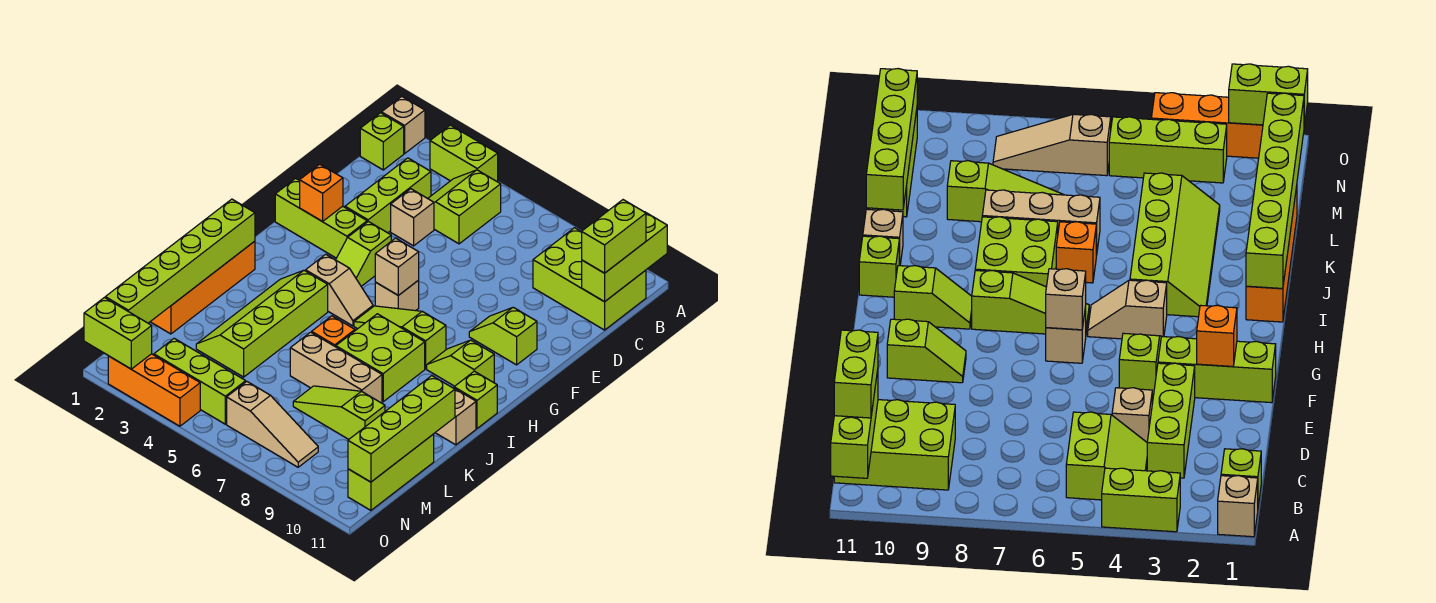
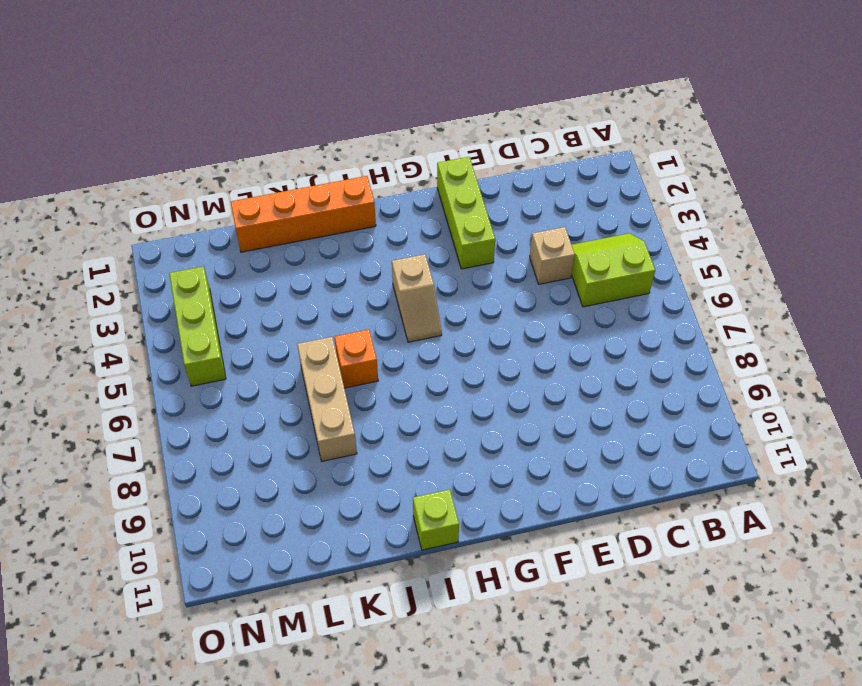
none -> tan 1x1 brick [382,96,425,154]
none -> lime 1x2 brick [430,125,498,181]
none -> lime 1x1 brick [360,113,404,170]
none -> lime 2x3 brick [533,228,646,330]

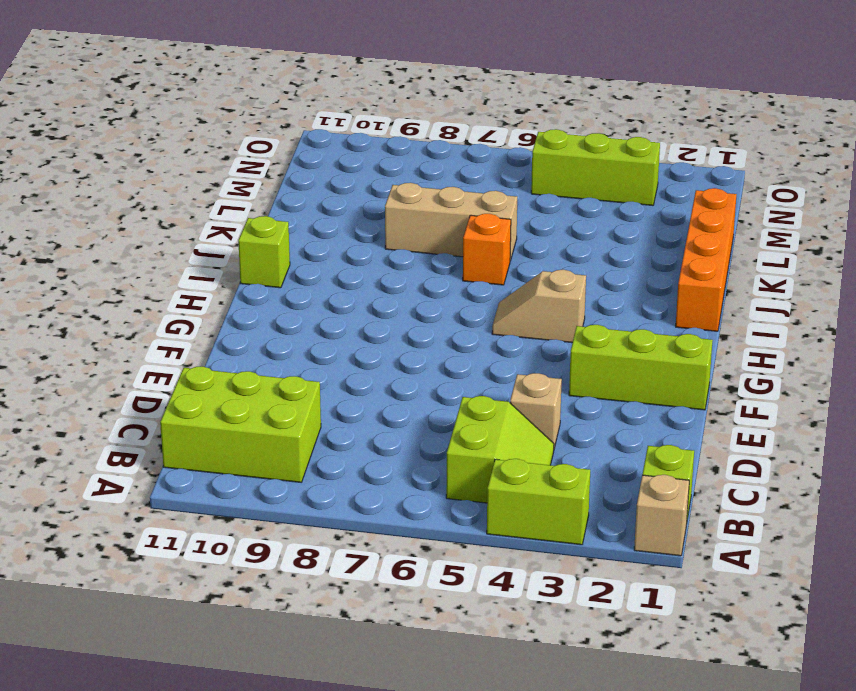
none -> lime 1x3 brick [345,158,431,233]
none -> lime 1x2 slope [336,222,391,286]
none -> lime 1x2 slope [469,307,537,365]
none -> tan 1x1 brick [375,280,419,311]

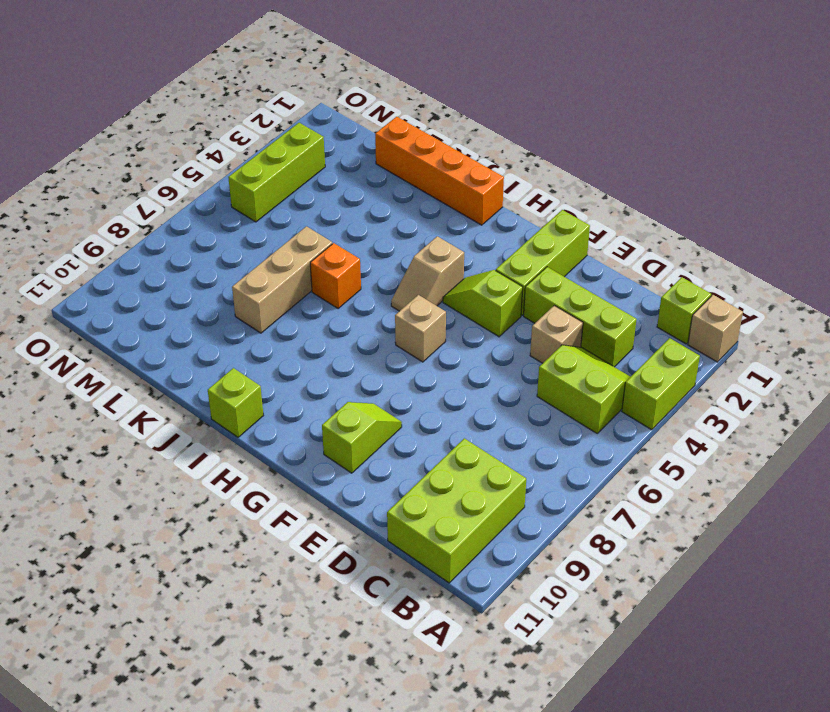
none -> lime 1x3 slope [354,306,446,369]
none -> lime 1x2 slope [427,340,494,386]
none -> lime 2x4 slope [196,271,328,377]
none -> lime 2x2 brick [336,314,425,402]

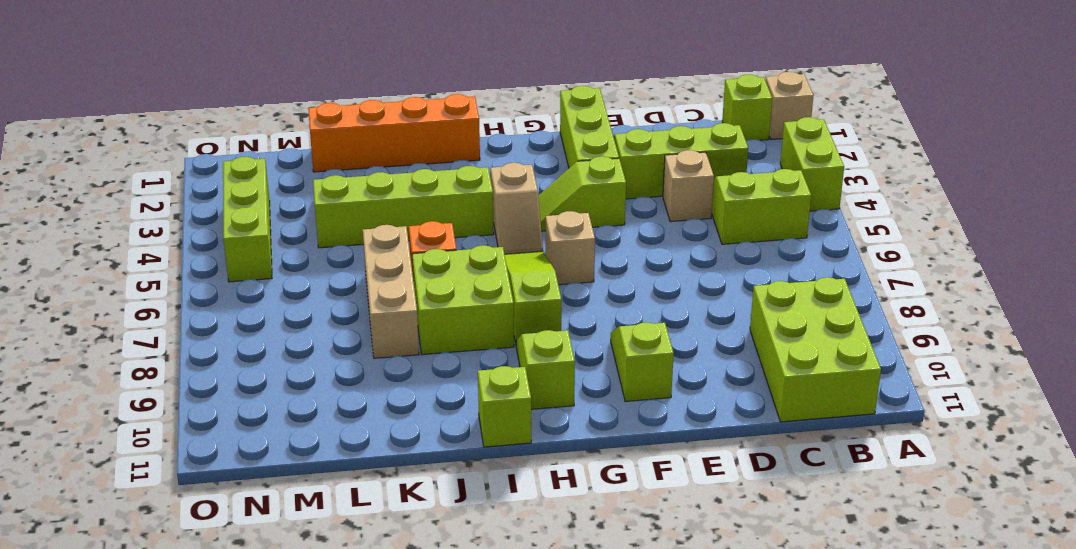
none -> tan 1x1 brick [435,388,476,445]
none -> lime 1x3 slope [293,386,385,440]
none -> lime 1x3 brick [348,434,434,510]
none -> tan 1x3 slope [227,382,318,467]

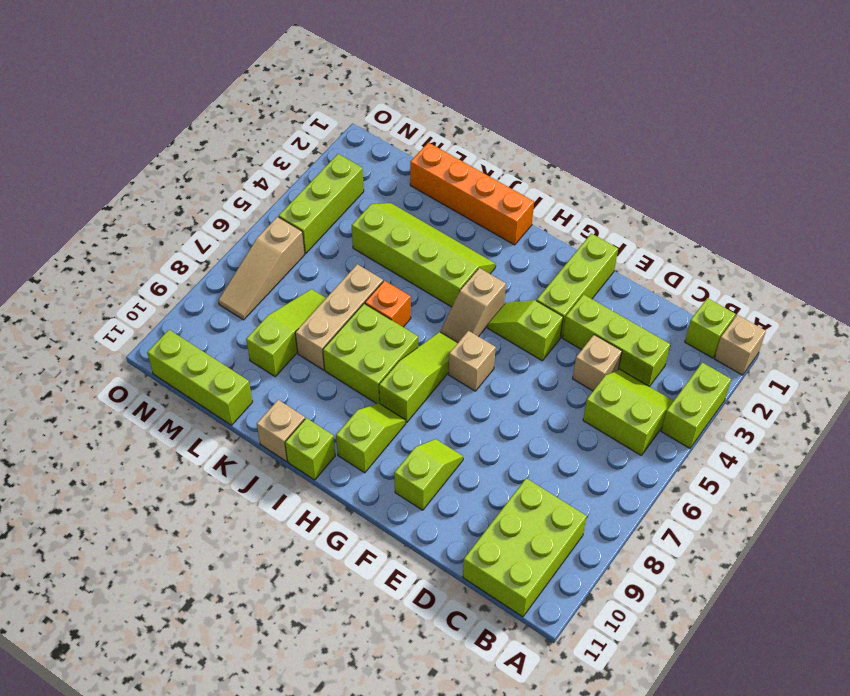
none -> orange 1x3 brick [108,354,200,426]
none -> lime 1x3 brick [582,212,667,302]
none -> orange 1x1 brick [300,164,343,222]
none -> tan 1x1 brick [375,238,419,295]

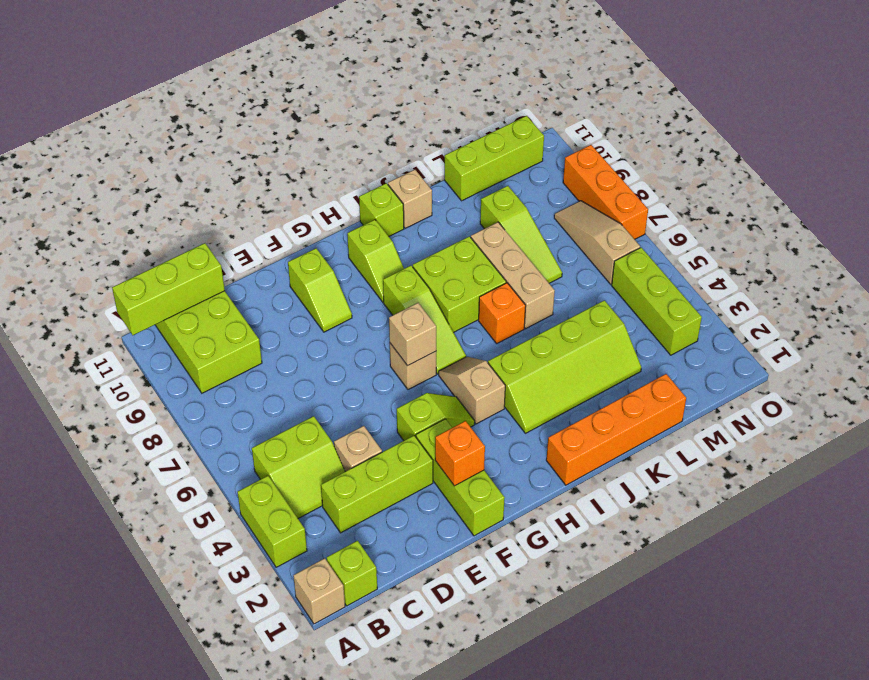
orange 1x3 brick [563,145,648,239] -> orange 1x3 brick moved to [108,354,200,426]
none -> lime 1x6 brick [105,199,255,323]
none -> lime 1x4 brick [348,376,455,482]
none -> lime 1x2 brick [84,298,152,369]
none -> lime 1x2 brick [582,200,646,273]

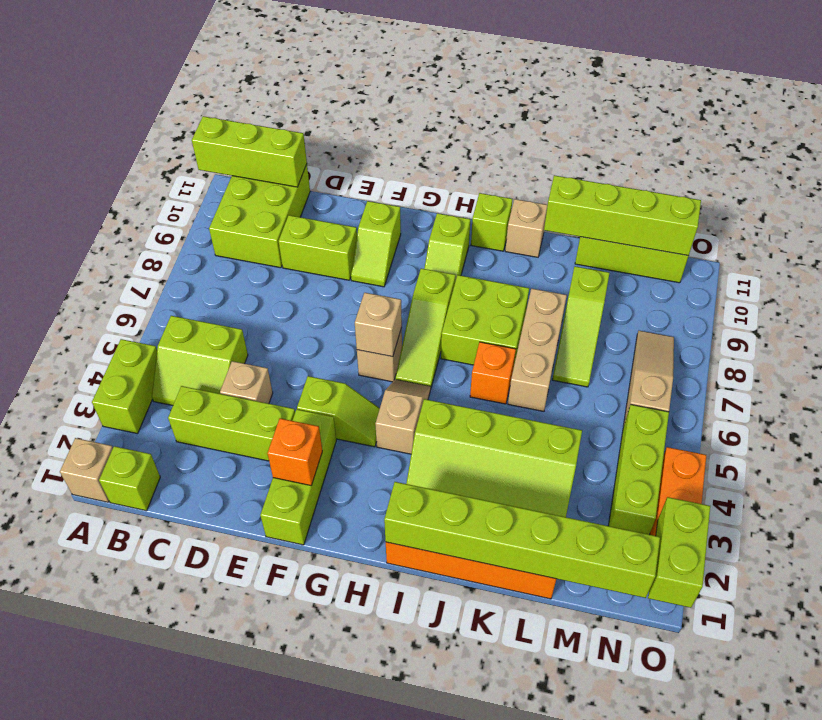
lime 1x2 brick [279,215,357,280] -> lime 1x2 brick moved to [582,200,646,273]

